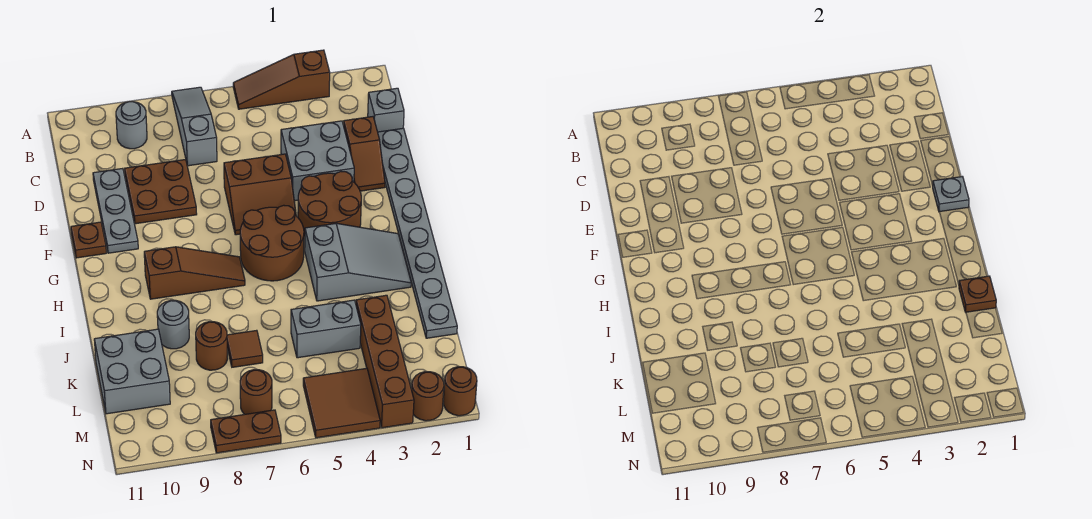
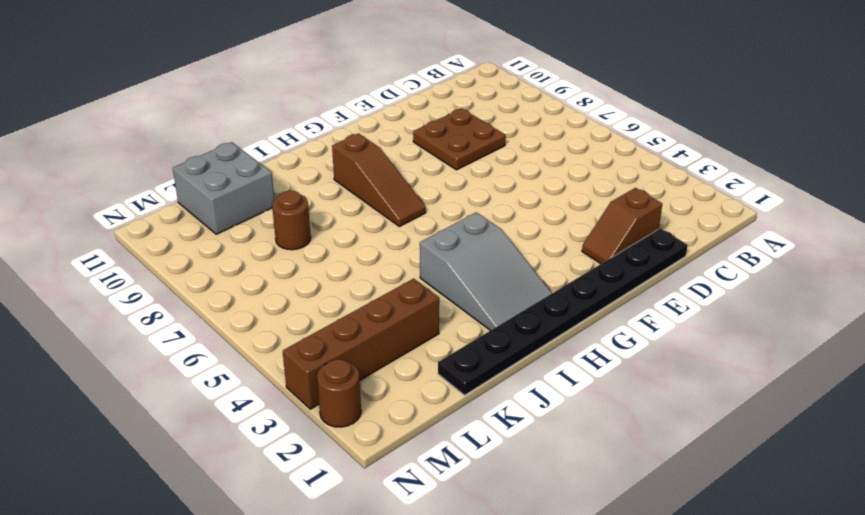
black 1x8 plate [438,228,688,395] -> grey 1x8 plate [378,128,457,338]
none -> brown 1x3 slope [233,50,330,109]
none -> grey 1x3 slope [172,87,217,166]
none -> grey 1x1 round brick [116,102,147,149]

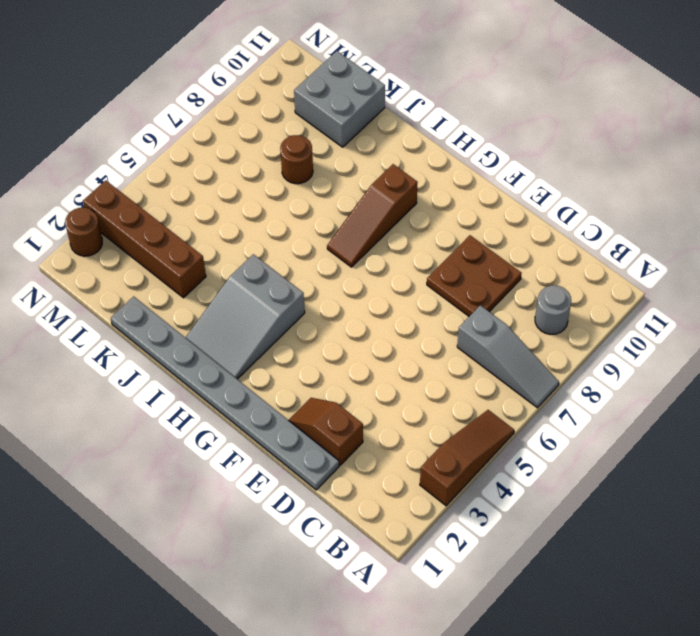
none -> grey 1x1 brick [368,88,404,132]
none -> grey 2x2 brick [281,121,354,201]
none -> grey 1x3 plate [93,168,138,253]

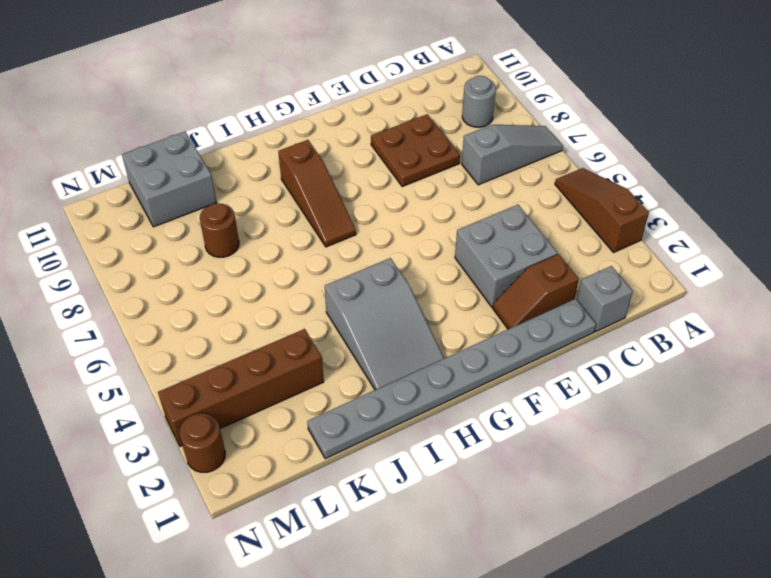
none -> grey 1x3 plate [93,168,138,253]
none -> brown 2x2 slope [224,154,296,235]
none -> brown 2x2 round brick [298,172,361,237]

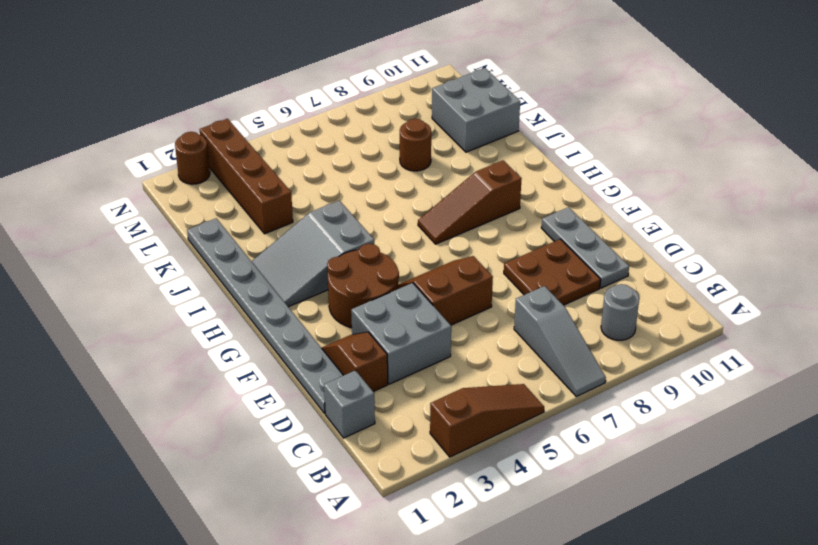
none -> brown 1x1 plate [71,222,106,258]
none -> brown 2x2 round brick [240,205,304,281]
none -> grey 1x1 round brick [157,300,189,349]

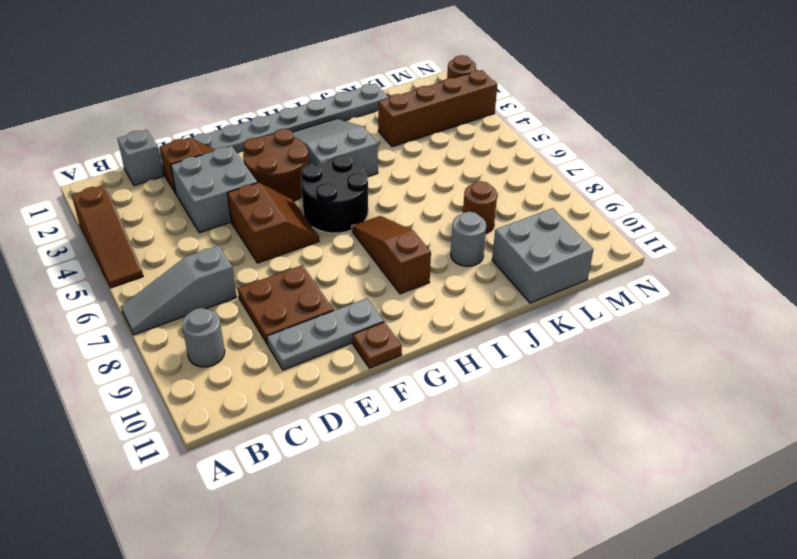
black 2x2 round brick [301,155,368,233] -> brown 2x2 round brick [240,205,304,281]
none -> grey 1x2 brick [291,300,361,358]
none -> brown 1x1 tile [227,330,263,367]
none -> brown 2x2 tile [303,368,380,438]

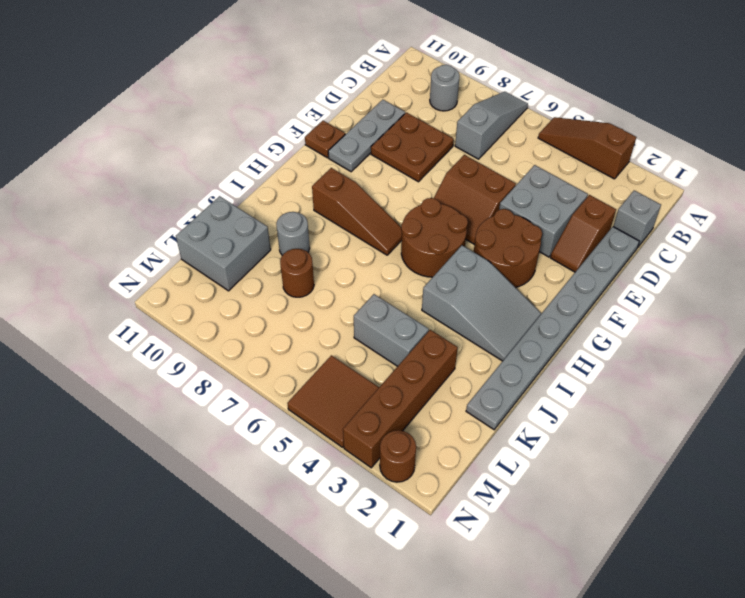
none -> brown 1x1 tile [227,330,263,367]
none -> brown 1x1 round brick [240,370,272,414]
none -> brown 1x1 round brick [443,367,477,416]

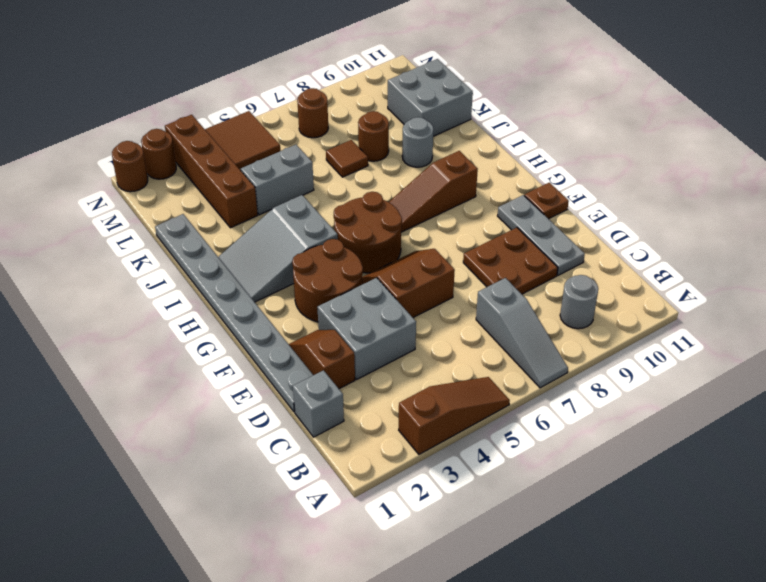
none -> brown 1x2 plate [211,410,281,453]
none -> grey 1x1 plate [932,177,969,212]
none -> brown 1x1 plate [959,276,996,312]

